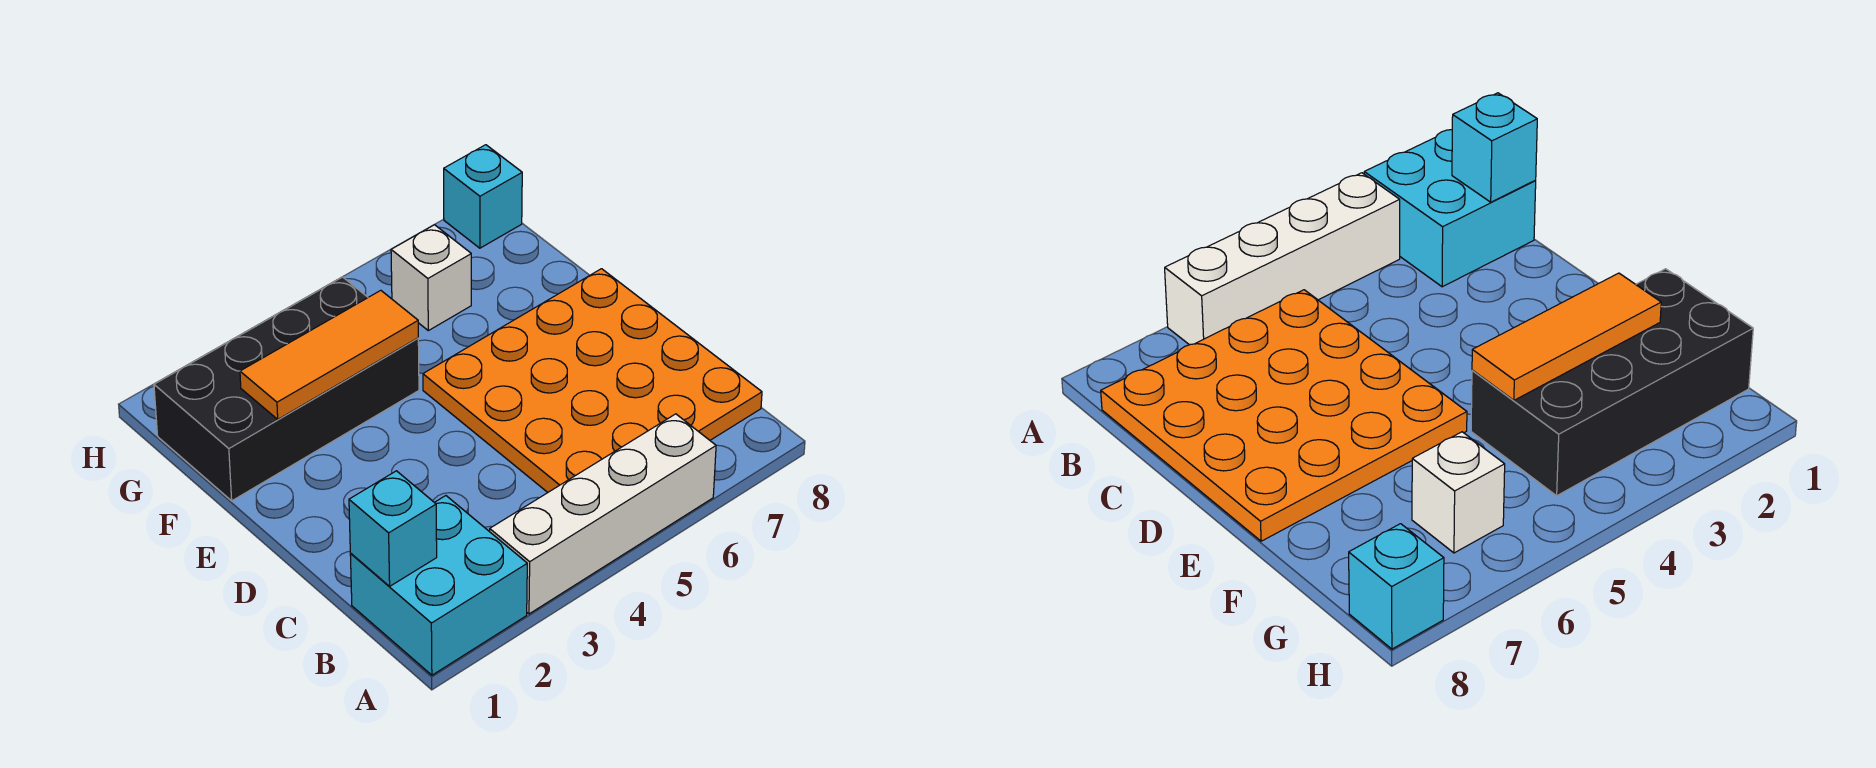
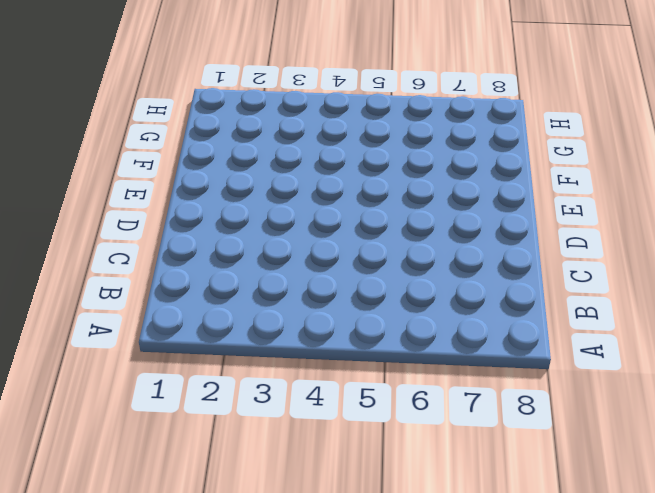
none -> cyan 2x2 brick [350,496,527,675]
none -> white 1x4 brick [490,414,716,614]

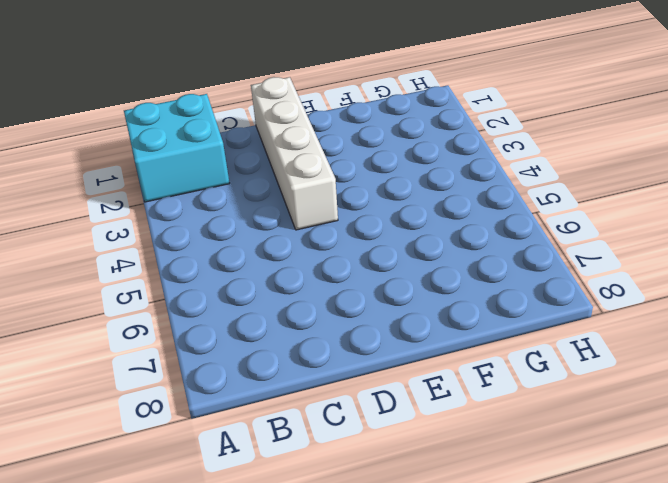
white 1x4 brick [251,77,338,230] -> white 1x4 brick moved to [490,414,716,614]
none -> orange 4x4 plate [423,269,762,492]
none -> black 2x4 brick [154,277,419,501]

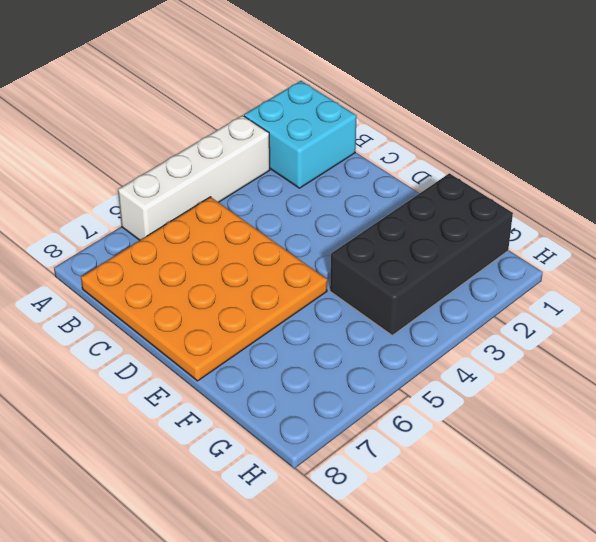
none -> white 1x1 brick [391,225,471,331]
none -> cyan 1x1 brick [444,145,522,248]

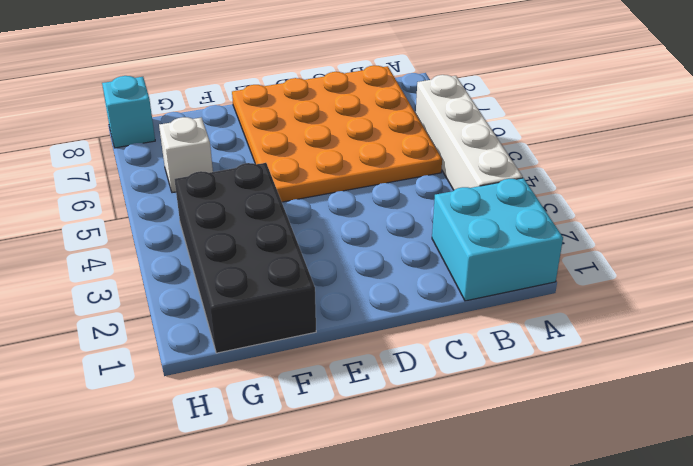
none -> cyan 1x1 brick [349,471,437,586]
none -> orange 1x3 tile [240,290,418,419]

